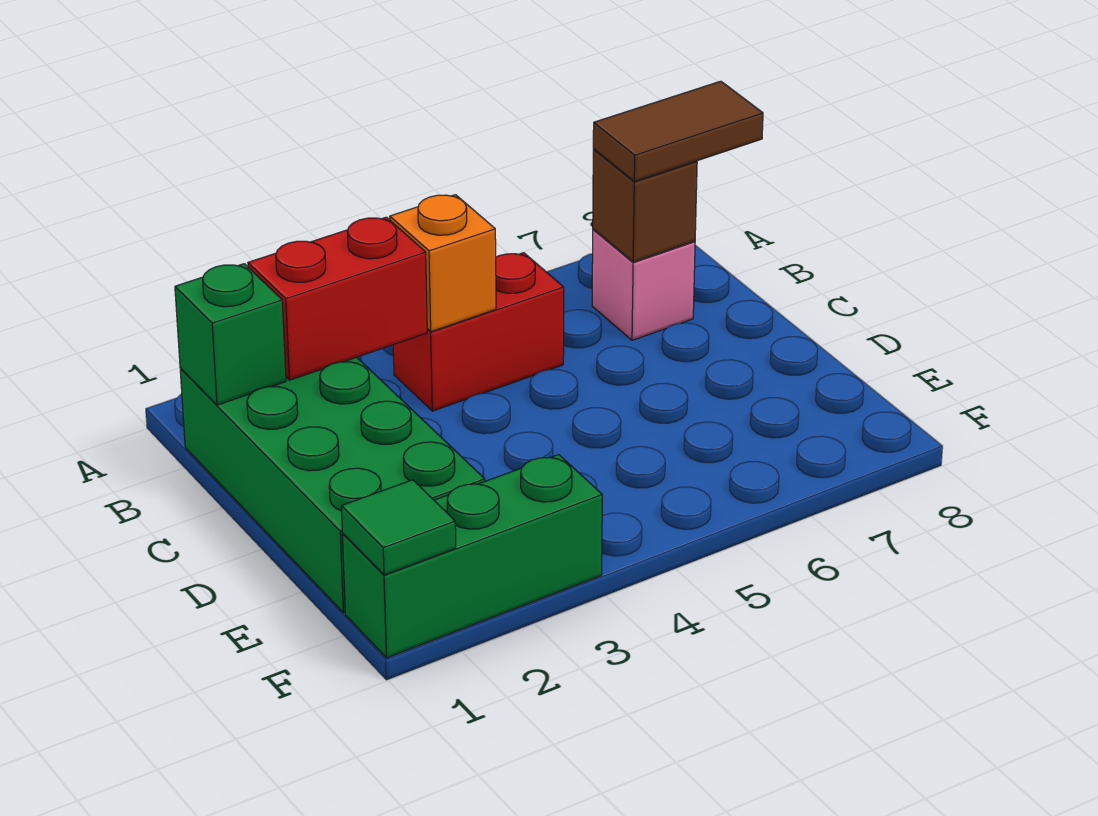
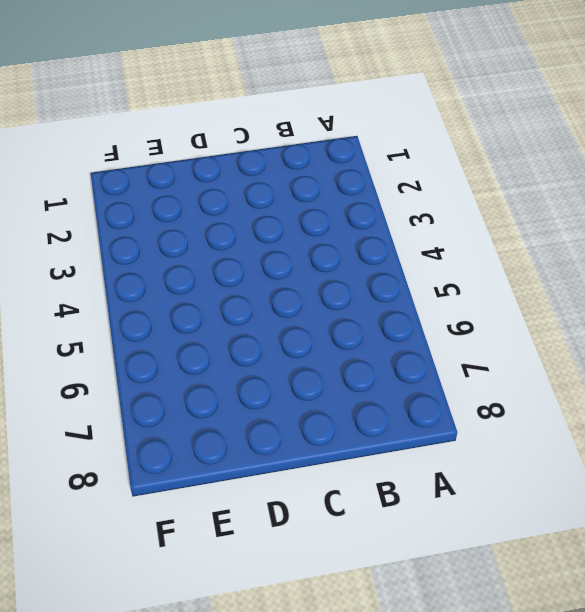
none -> green 2x4 brick [180,357,485,613]
none -> red 1x2 brick [393,253,564,411]

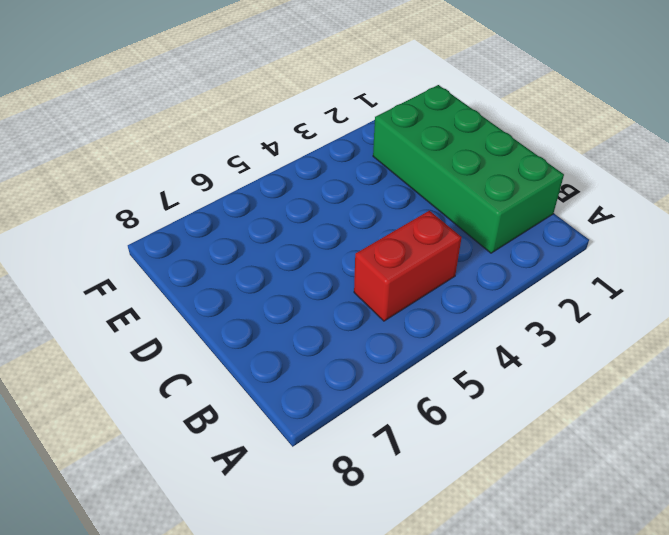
none -> pink 1x1 brick [592,229,695,340]
none -> green 1x3 brick [342,455,602,658]

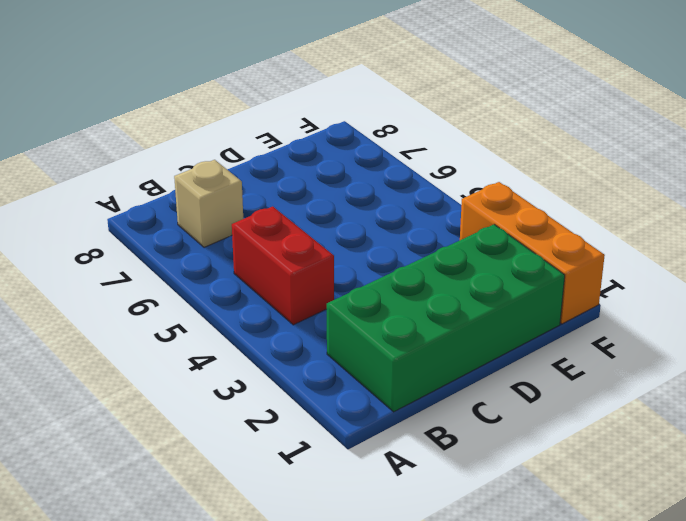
tan 1x1 brick [174,160,243,247] -> pink 1x1 brick [592,229,695,340]
orange 1x3 brick [460,182,605,324] -> green 1x3 brick [342,455,602,658]
none -> green 1x1 brick [175,264,286,405]
none -> red 1x2 brick [248,217,427,380]

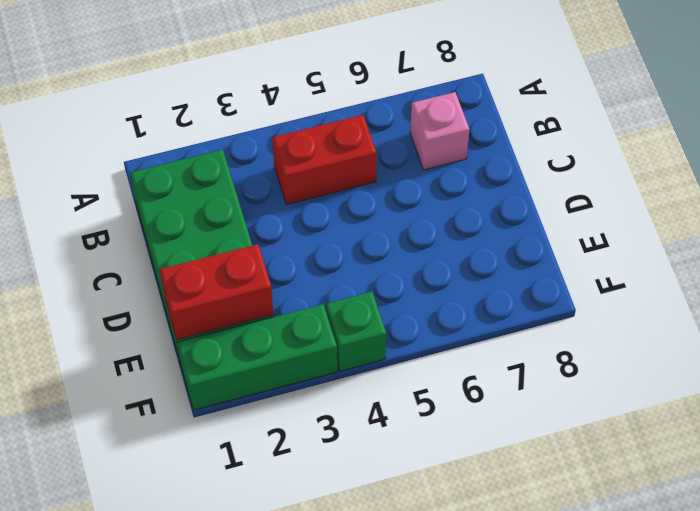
red 1x2 brick [160,244,273,340] -> red 1x2 brick moved to [248,217,427,380]
green 1x1 brick [326,292,386,371] -> green 1x1 brick moved to [175,264,286,405]
none -> orange 1x1 brick [390,195,496,332]
none -> brown 1x1 brick [593,150,697,262]

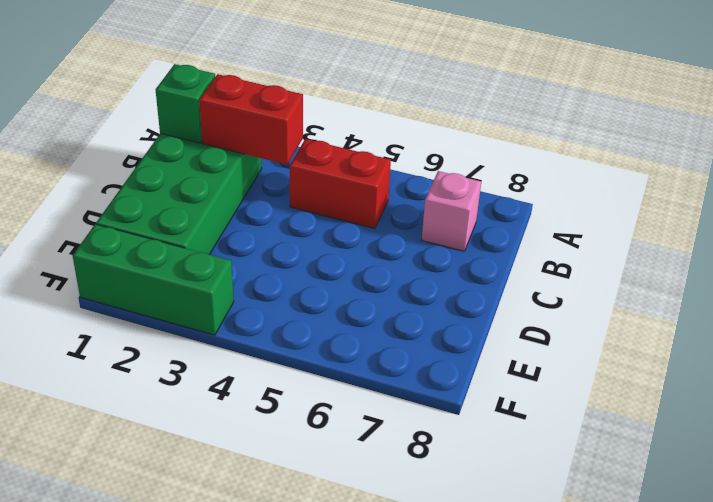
none -> orange 1x1 brick [390,195,496,332]
none -> brown 1x1 brick [593,150,697,262]

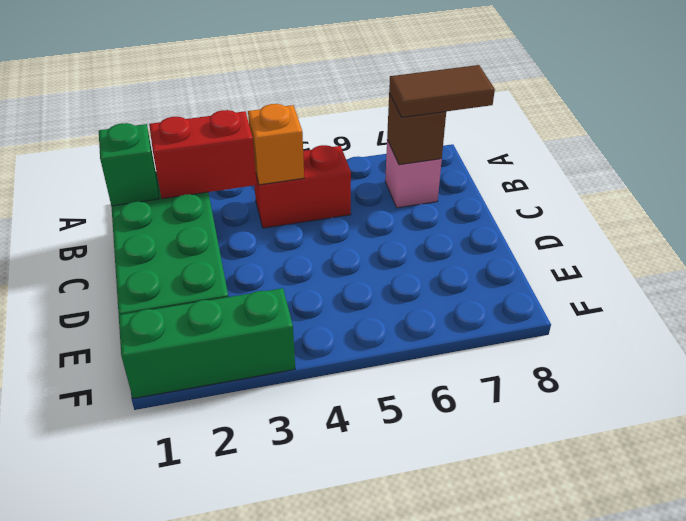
none -> green 1x1 tile [341,480,456,575]

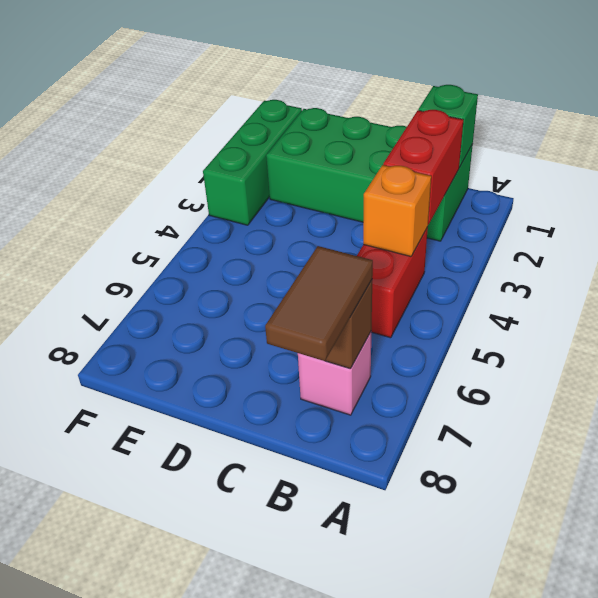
none -> green 1x1 tile [341,480,456,575]

